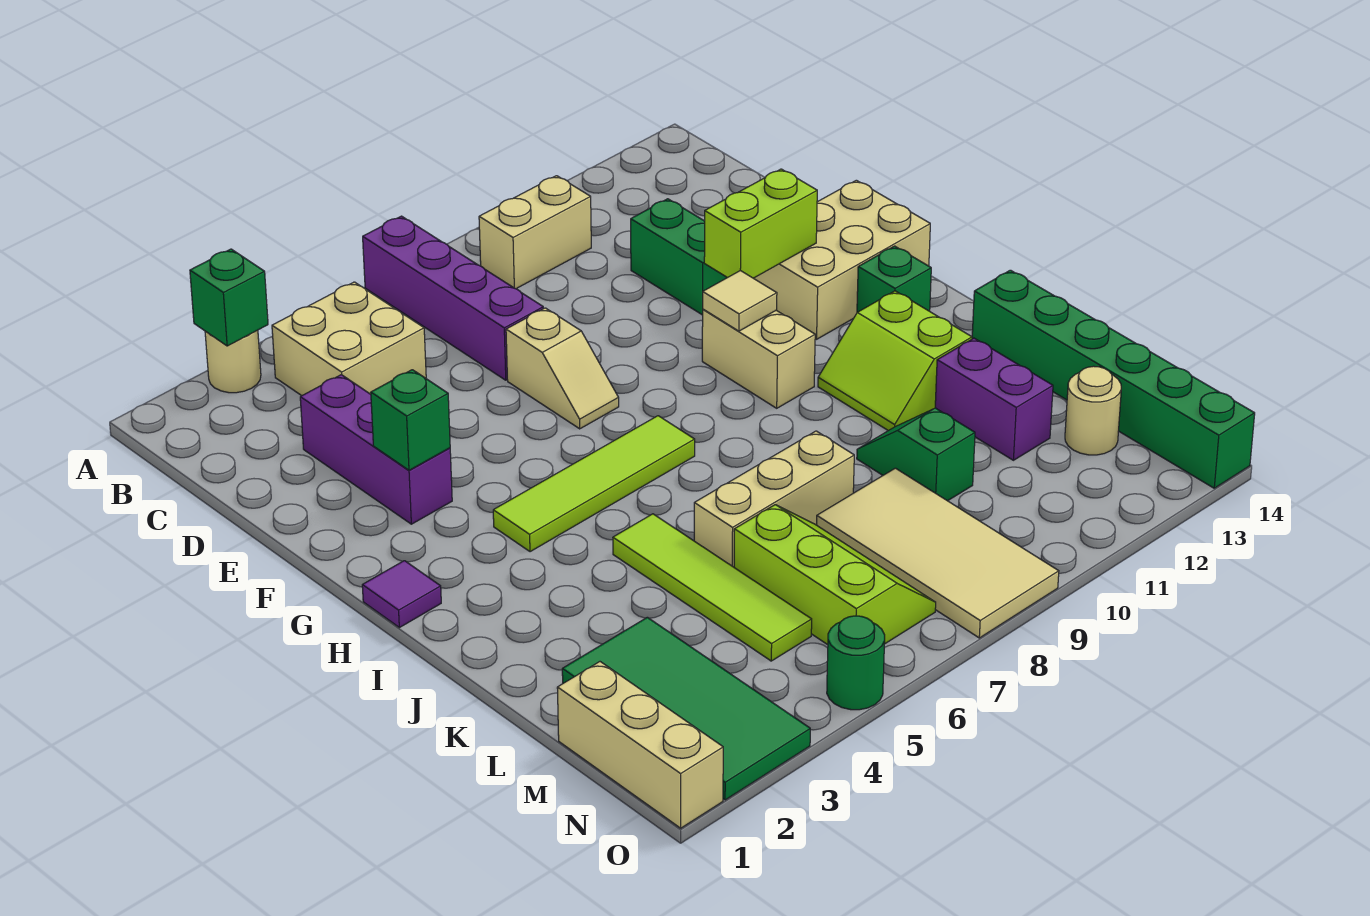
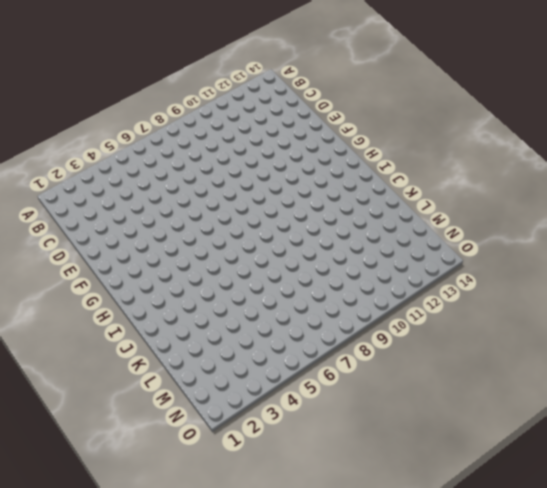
none -> tan 1x1 round brick [205,330,261,393]
none -> purple 1x4 brick [363,216,543,380]
none -> tan 2x2 brick [272,282,426,396]

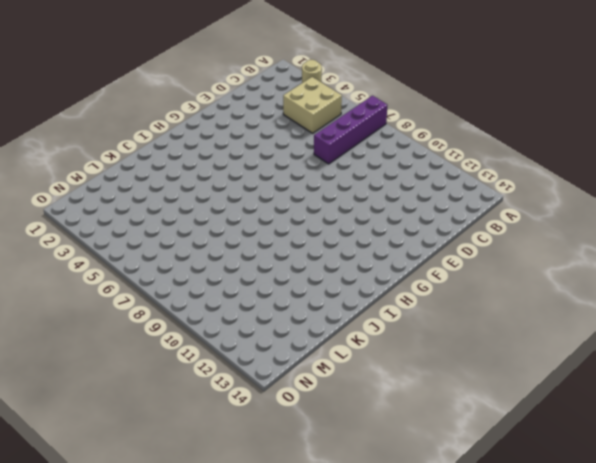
none -> tan 1x2 brick [479,176,591,289]
none -> purple 1x3 brick [300,375,452,524]
none -> green 1x2 brick [631,199,727,315]

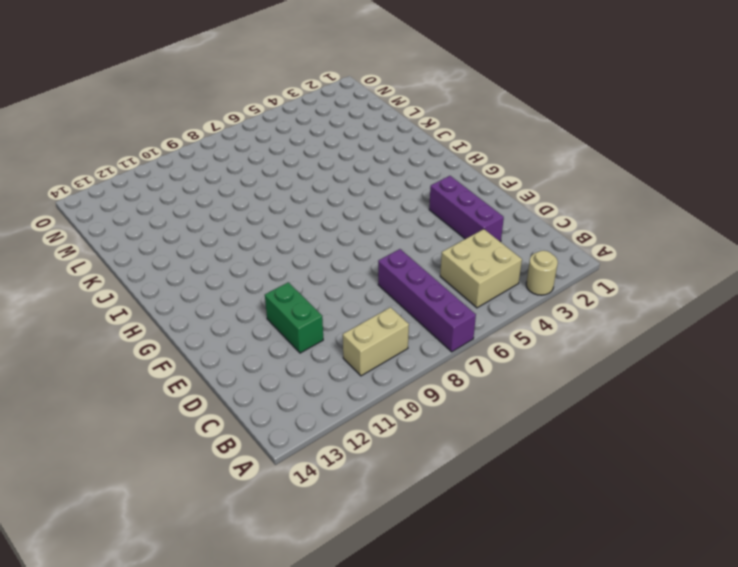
none -> tan 1x2 slope [506,308,619,429]
none -> tan 2x3 brick [754,180,930,339]
none -> tan 1x2 brick [702,309,815,408]

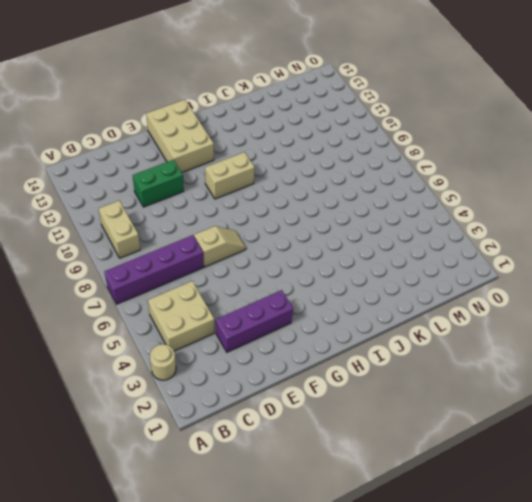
none -> purple 1x1 tile [362,561,441,628]
none -> lime 1x4 tile [493,416,695,552]
none -> green 1x1 brick [857,246,931,312]

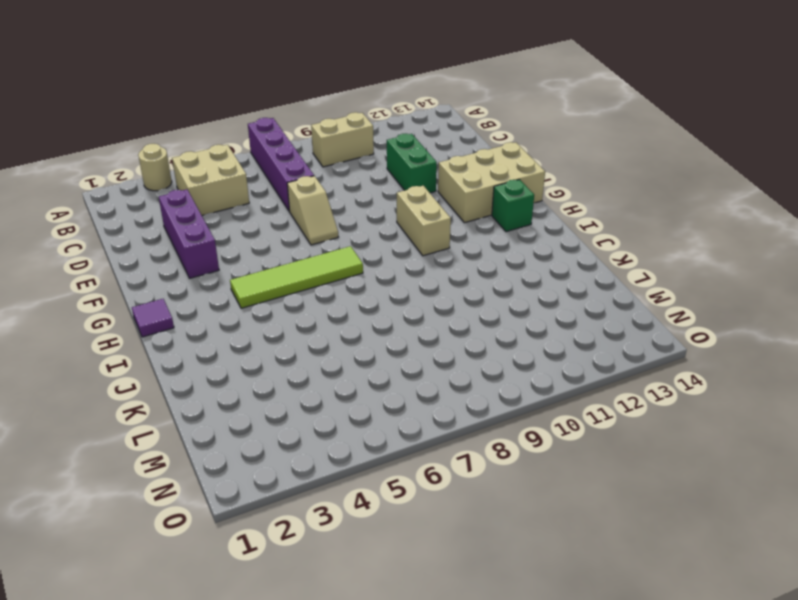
none -> lime 2x2 slope [818,291,972,431]
none -> lime 1x4 tile [613,514,812,661]
none -> green 1x6 brick [972,270,1255,488]

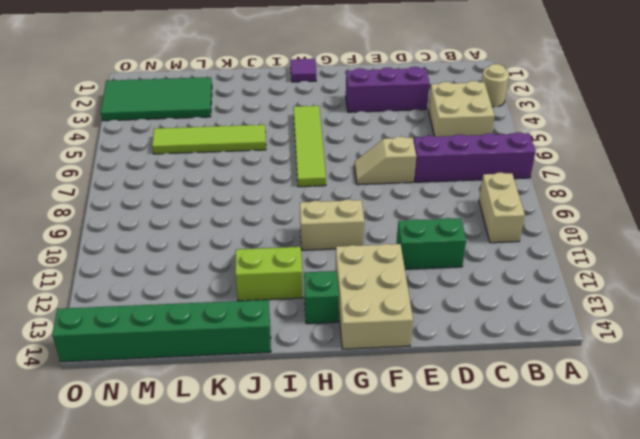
none -> tan 1x3 brick [694,431,854,567]
none -> green 1x2 slope [857,408,975,501]
none -> purple 1x2 brick [935,338,1053,460]

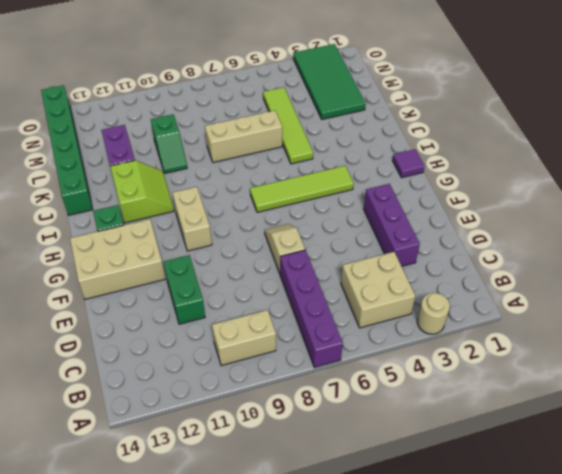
none -> lime 2x3 slope [734,505,936,645]
none -> tan 2x4 tile [817,468,1059,638]
none -> tan 1x3 brick [557,662,723,828]

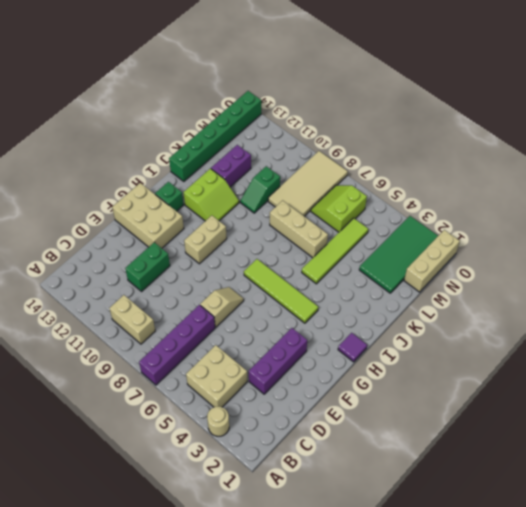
lime 2x2 slope [311,185,367,232] -> lime 2x3 slope [734,505,936,645]
none -> tan 1x1 round brick [1065,366,1121,455]
none -> green 1x1 round brick [827,616,885,710]
none -> green 1x1 brick [190,249,268,346]

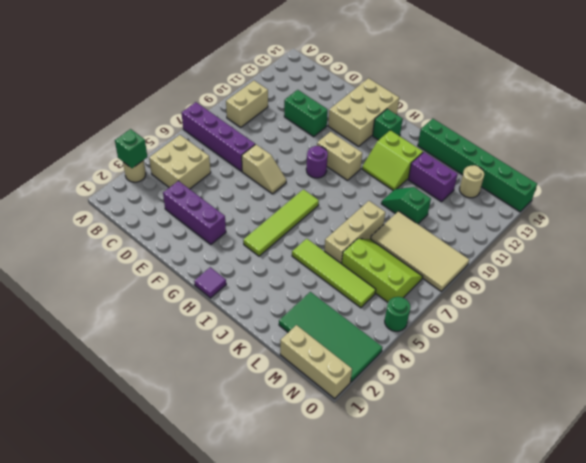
purple 1x1 round brick [306,146,328,178] -> none
none -> green 1x1 brick [371,370,450,470]
none -> lime 1x2 brick [704,169,817,278]
none -> tan 1x1 tile [703,270,777,331]

